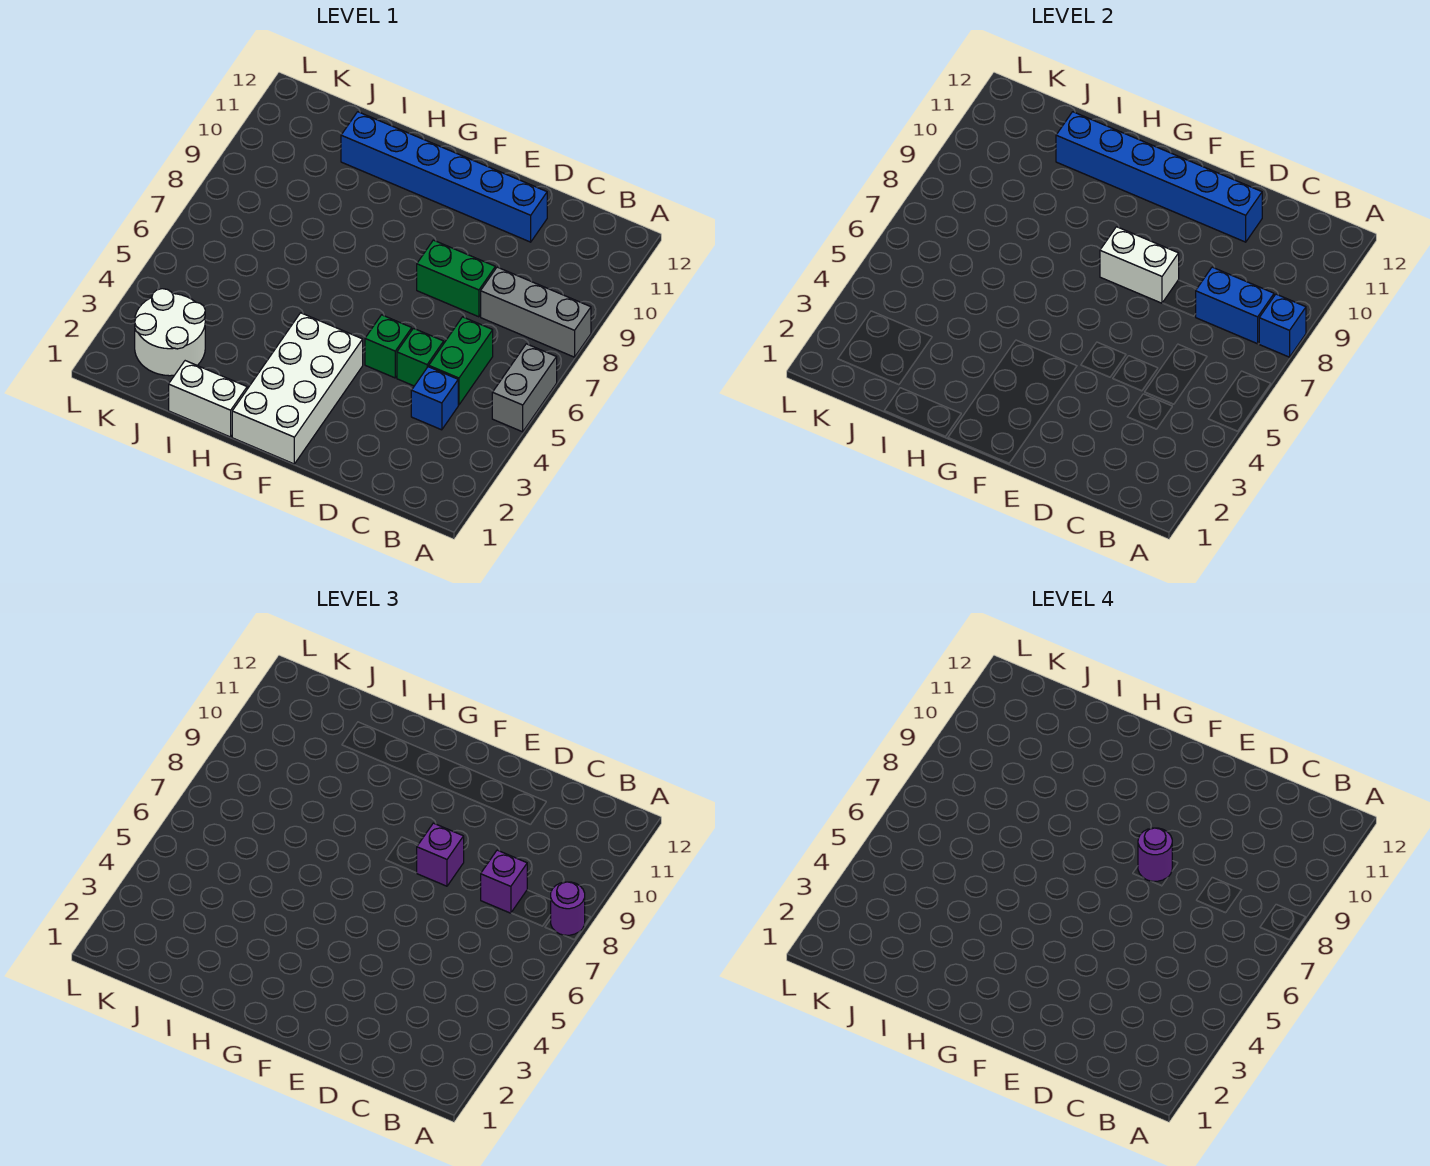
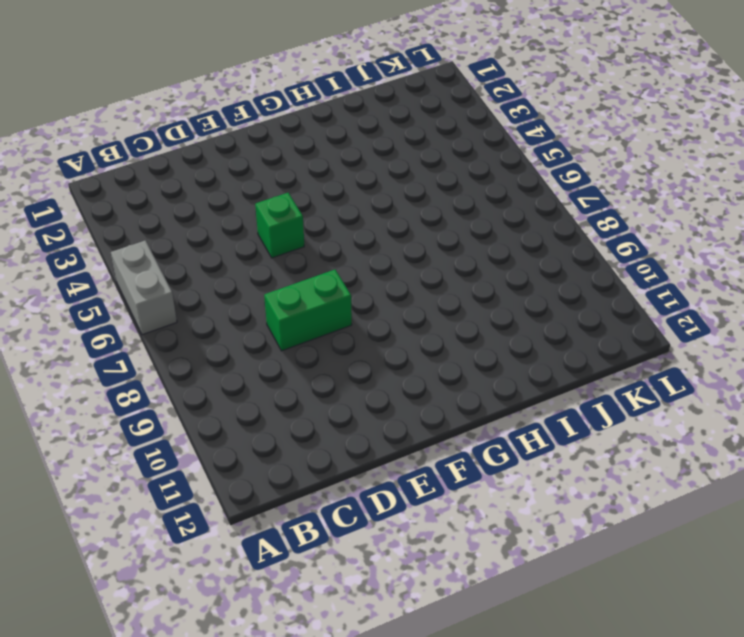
none -> grey 1x3 brick [481,267,591,357]
none -> blue 1x1 brick [411,367,458,430]
none -> green 1x2 brick [429,317,493,405]

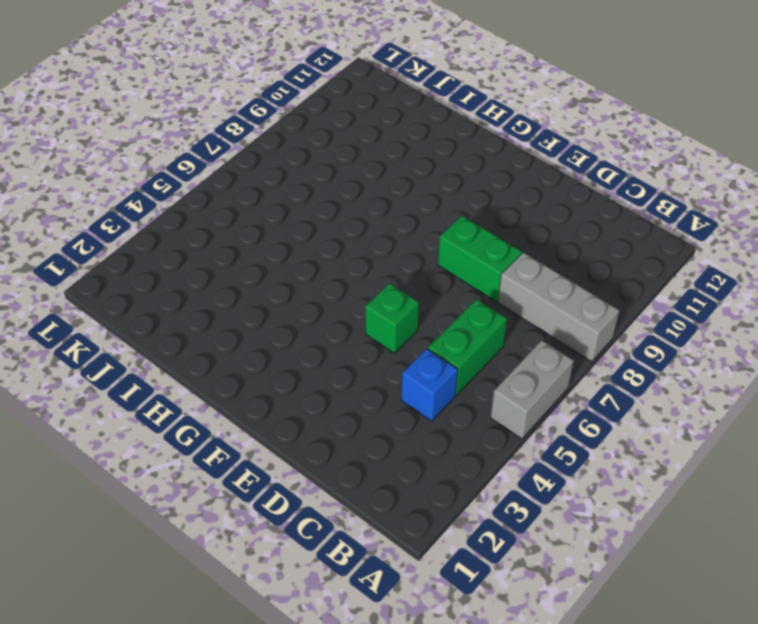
none -> green 1x1 brick [397,328,444,386]
none -> blue 1x6 brick [341,112,547,242]
none -> white 2x4 brick [232,313,363,464]

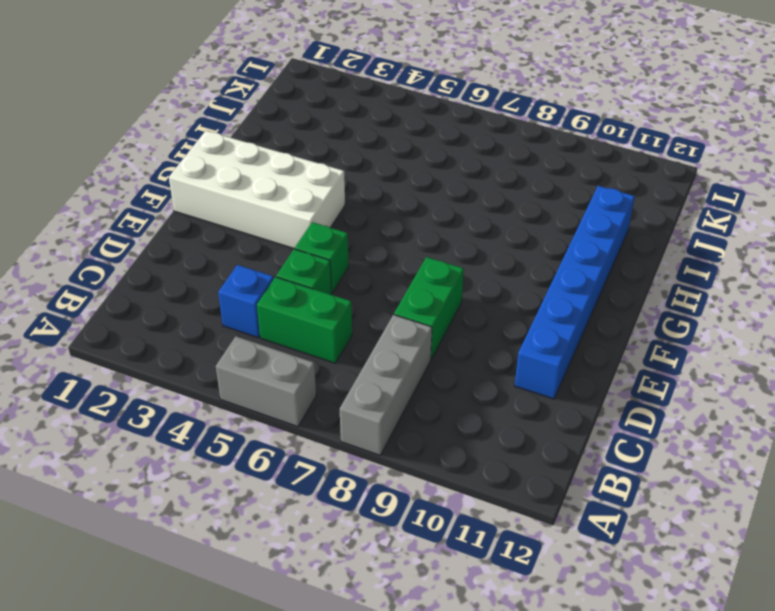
none -> white 1x2 brick [169,361,247,437]
none -> white 2x2 round brick [135,289,205,376]
none -> blue 1x1 brick [1259,294,1306,357]

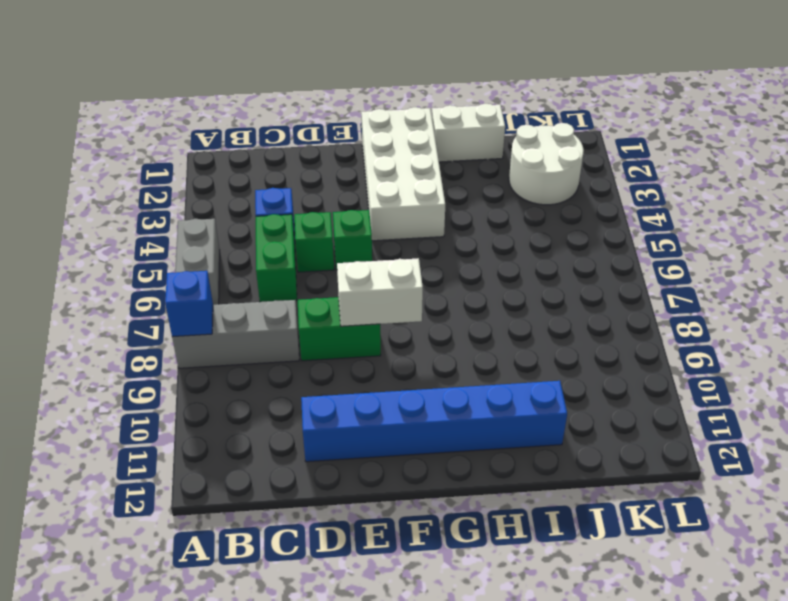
none -> blue 1x2 brick [1196,267,1274,344]
none -> blue 1x6 brick [1056,112,1262,242]
none -> purple 1x1 round brick [551,882,585,935]

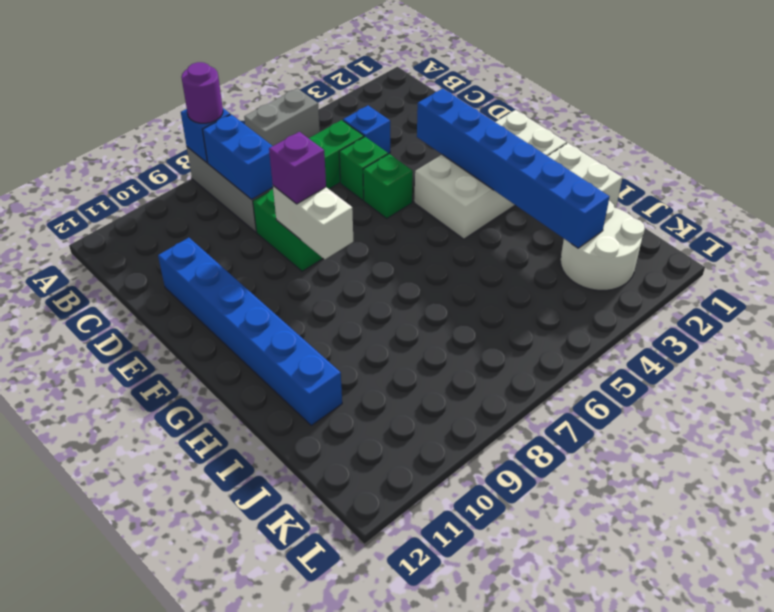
blue 1x6 brick [417,89,609,248] -> blue 1x6 brick moved to [1056,112,1262,242]
none -> purple 1x1 brick [481,850,527,913]
none -> purple 1x1 round brick [1138,828,1172,881]

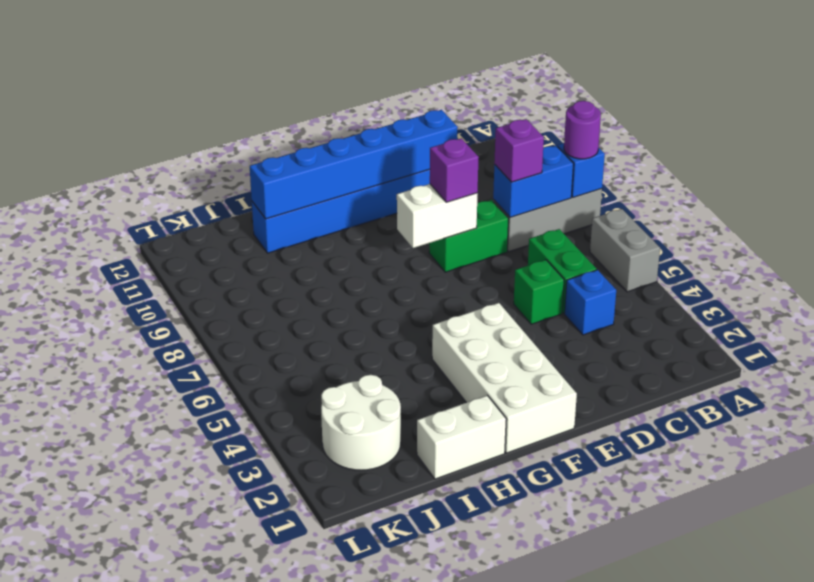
none -> green 1x1 brick [365,315,412,378]
none -> purple 1x1 round brick [1138,828,1172,881]

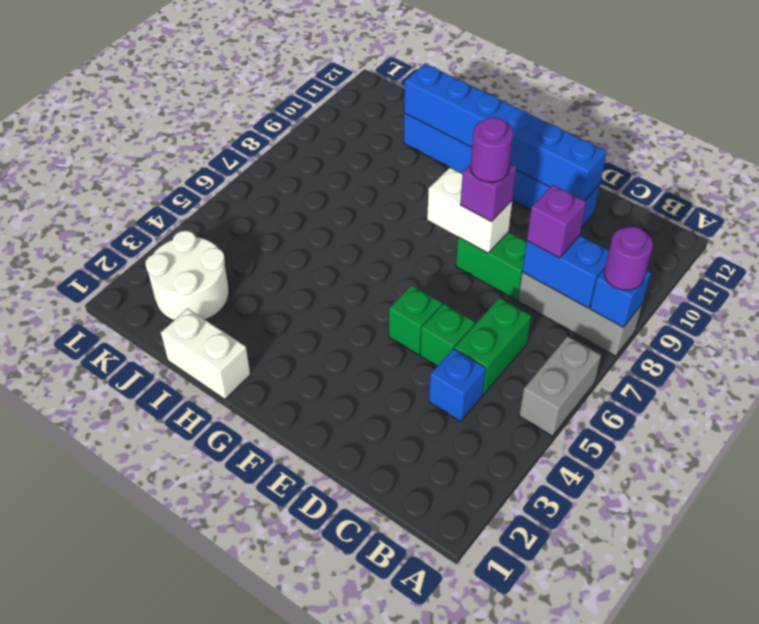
none -> white 2x4 brick [232,313,363,464]

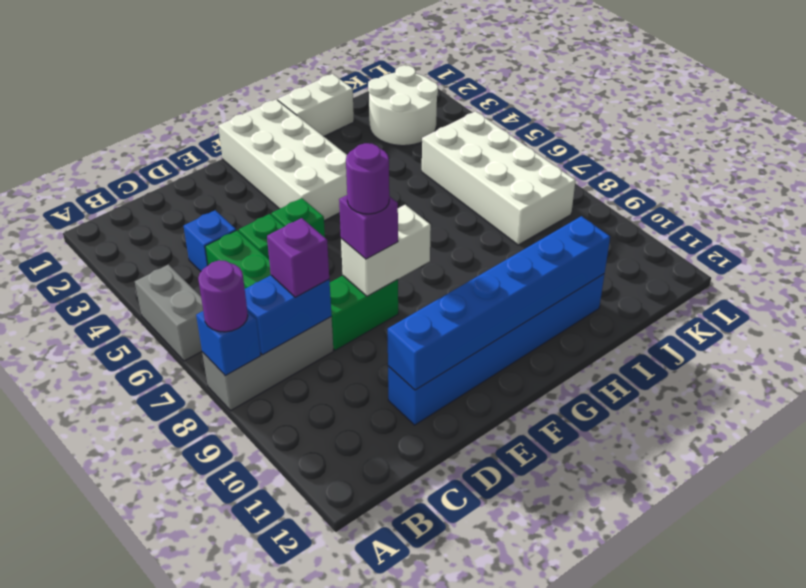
white 2x4 brick [422,111,576,245] -> none

